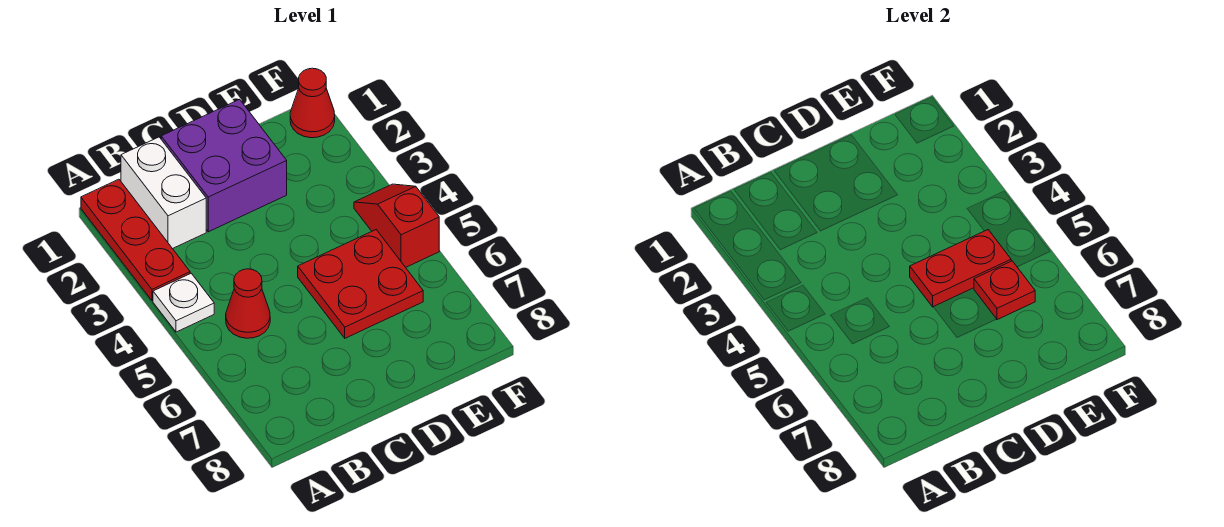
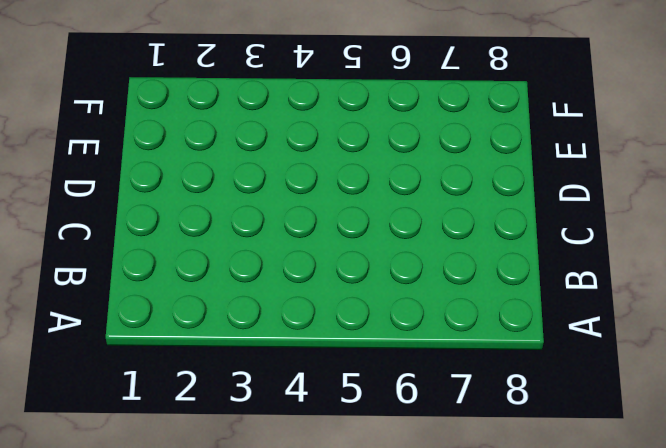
none -> red 1x3 plate [81,179,190,301]
none -> white 1x1 plate [153,273,214,332]

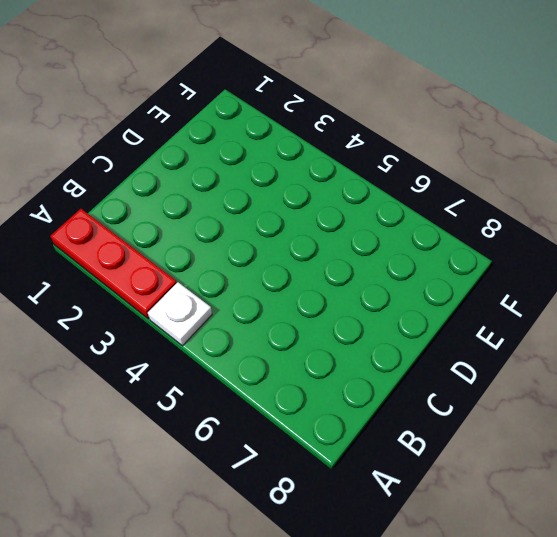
none -> white 1x2 brick [121,137,206,249]
none -> red 1x1 cone [226,269,270,338]

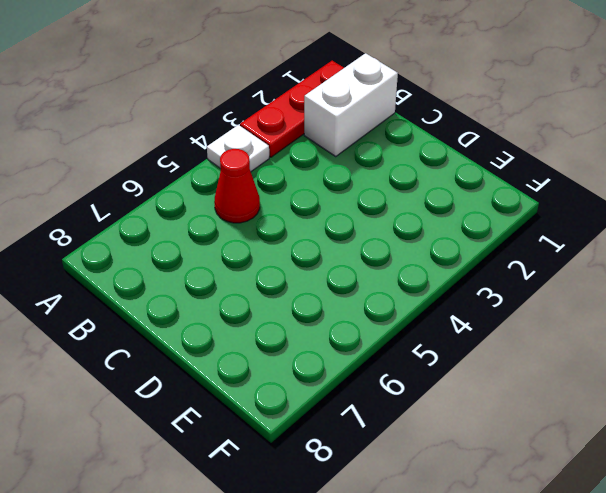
none -> purple 2x2 brick [161,99,287,232]
none -> red 2x2 plate [298,230,423,338]

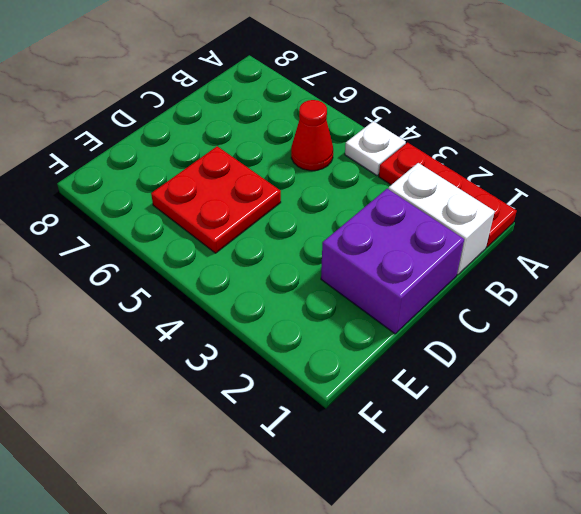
none -> red 1x1 cone [290,68,335,138]
none -> red 1x2 slope [354,184,439,267]

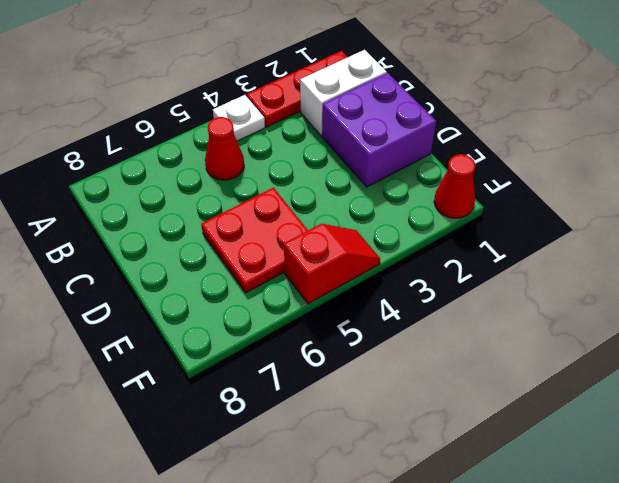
none -> red 1x2 plate [910,230,1011,307]
none -> red 1x1 plate [974,261,1035,320]

